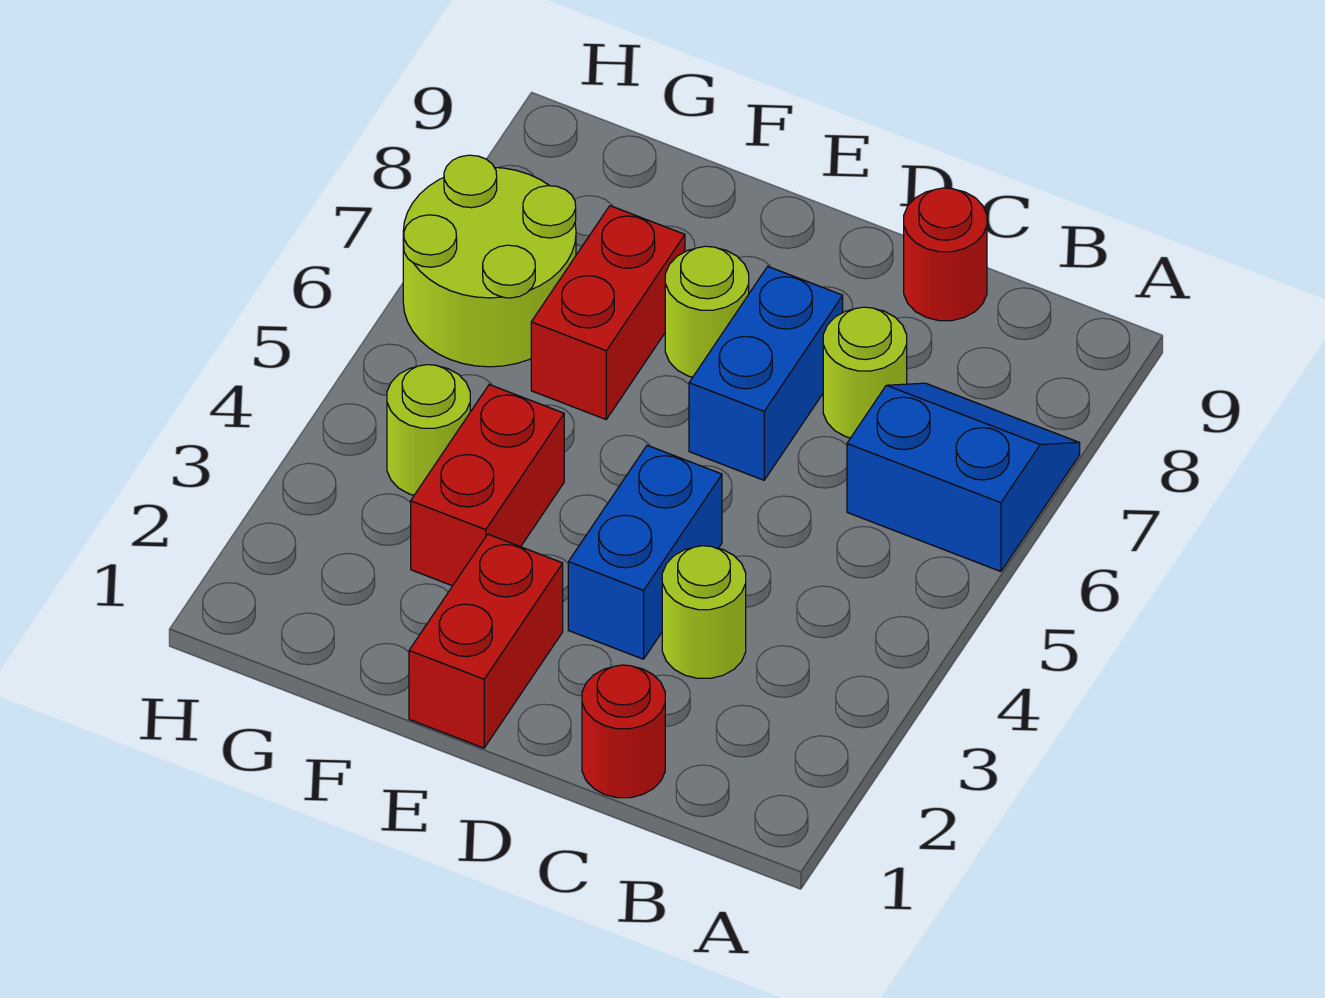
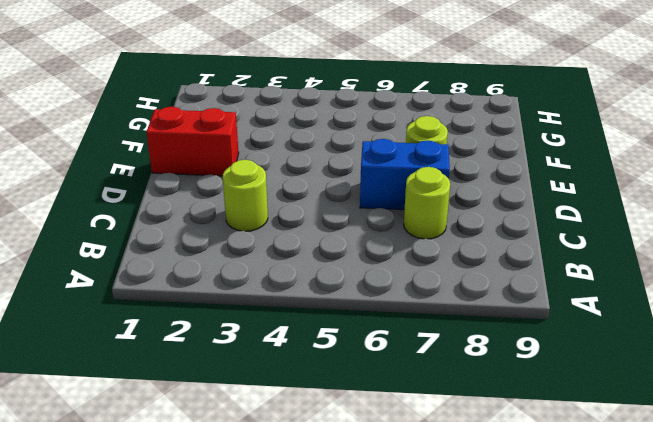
none -> blue 2x2 slope [847,383,1080,572]
none -> red 1x1 round brick [582,665,665,798]
none -> red 1x1 round brick [904,188,987,321]

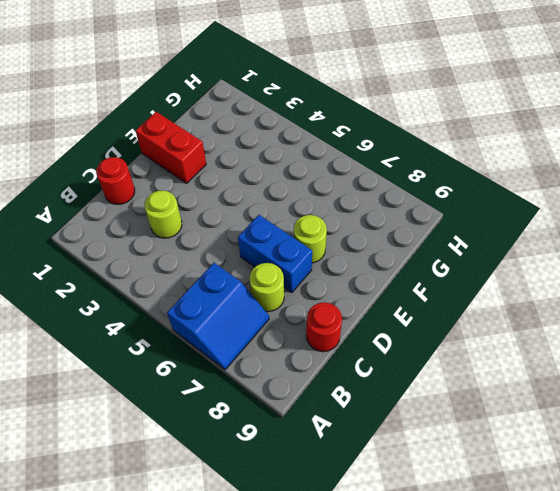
none -> blue 1x2 brick [568,445,722,659]
none -> red 1x2 brick [411,385,564,586]
none -> red 1x2 brick [531,206,685,419]

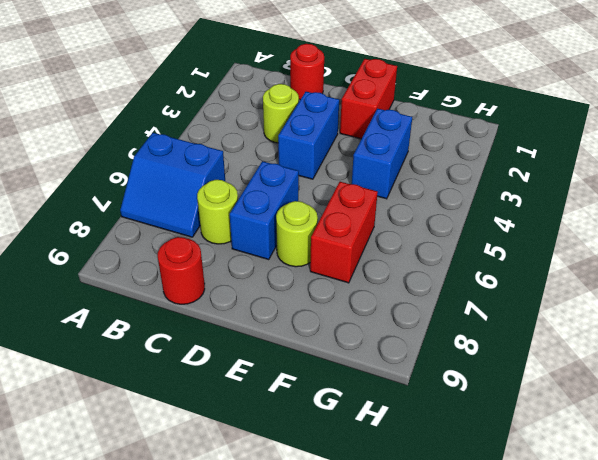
blue 1x2 brick [352,109,412,199] -> red 1x2 brick [411,385,564,586]
none -> lime 1x1 round brick [387,365,470,495]
none -> lime 2x2 round brick [403,155,576,367]

